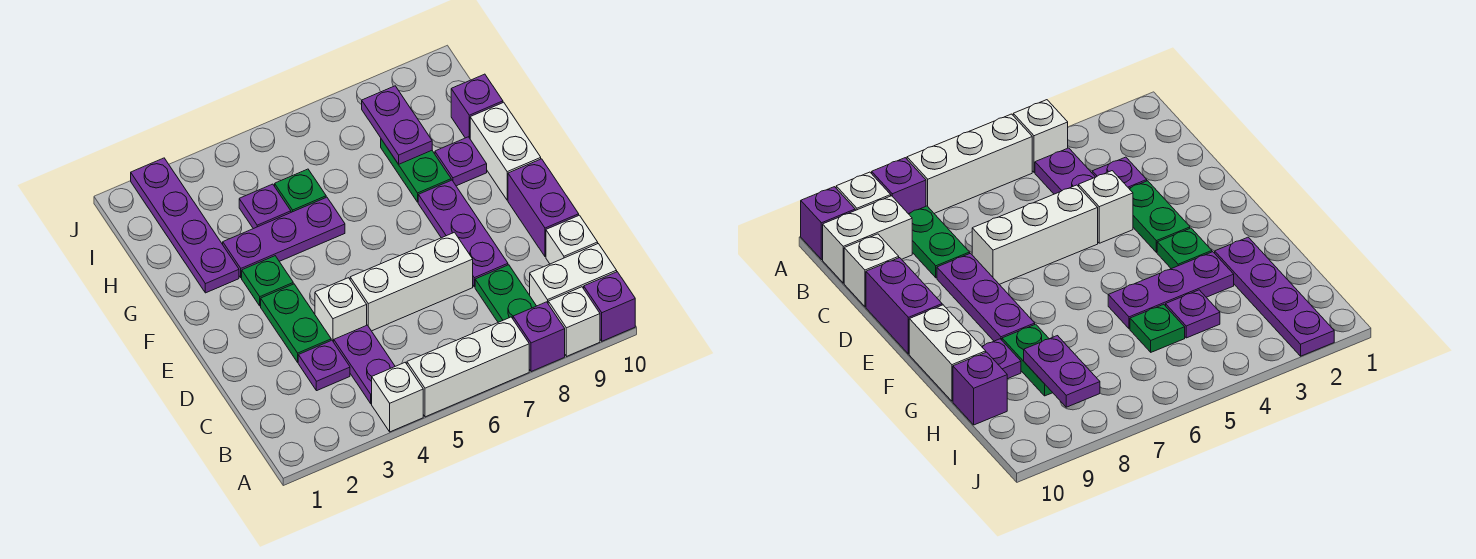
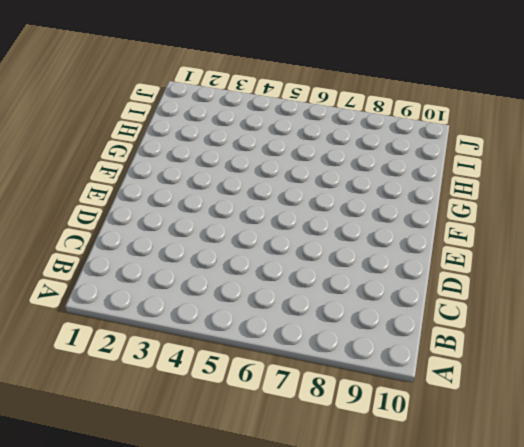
none -> white 1x1 brick [372,363,423,432]
none -> white 1x3 brick [407,317,529,417]
none -> purple 1x1 brick [513,302,565,372]

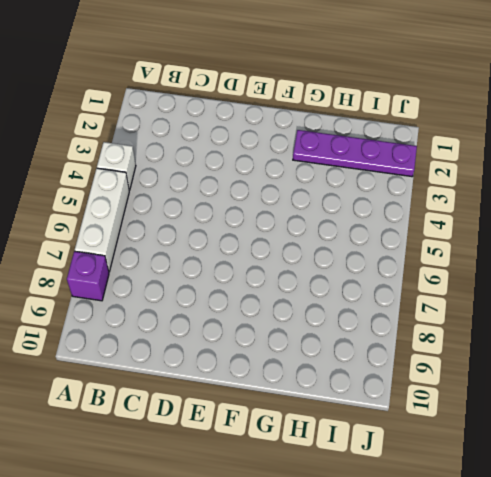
none -> white 1x1 brick [548,287,600,356]
none -> purple 1x1 brick [584,272,635,341]
none -> purple 1x2 plate [334,325,395,404]

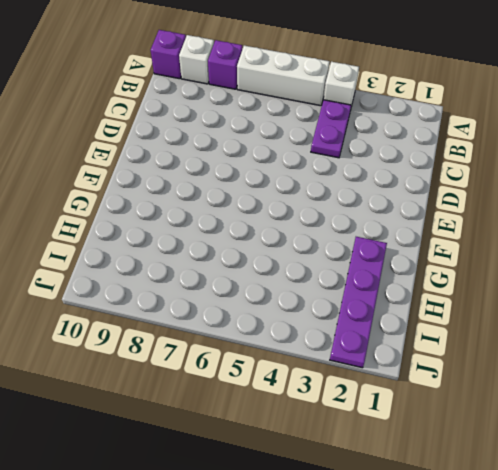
none -> green 1x2 plate [475,265,536,322]
none -> white 1x2 brick [530,244,617,306]
none -> purple 1x1 plate [298,340,350,391]

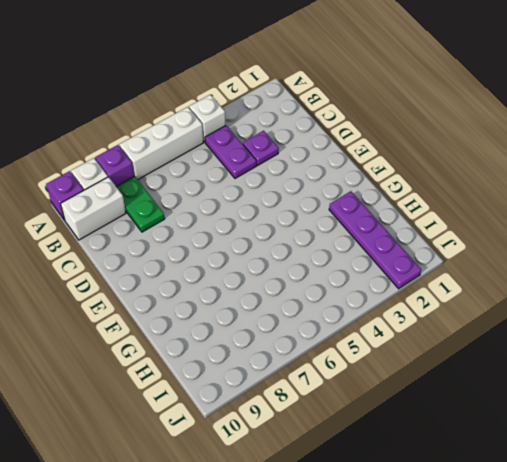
none -> white 1x1 brick [546,215,598,264]
none -> green 1x2 plate [261,284,331,362]
none -> white 1x1 brick [315,278,367,342]

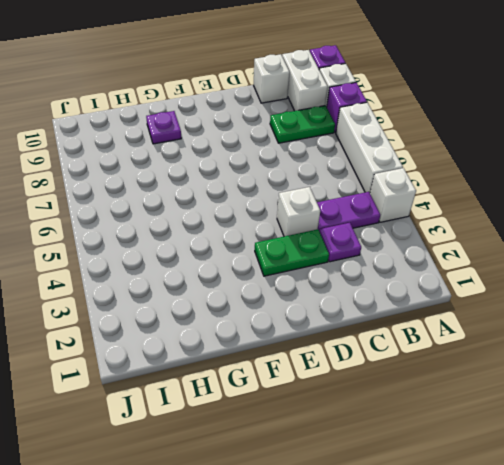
none -> white 1x3 brick [350,232,473,331]
none -> purple 1x3 plate [418,180,508,287]
none -> purple 1x2 brick [508,159,579,257]

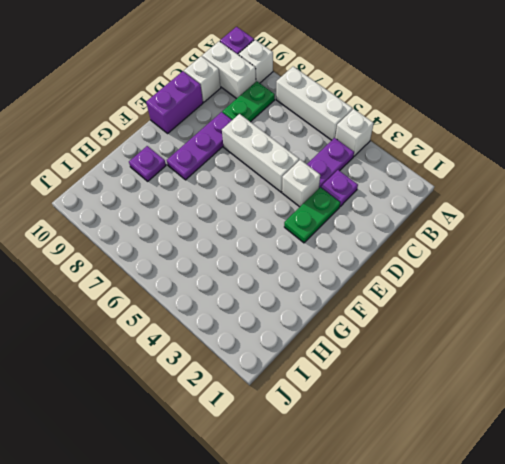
none -> purple 1x1 brick [513,302,565,372]
none -> green 1x1 plate [242,256,293,306]
none -> white 1x2 brick [470,102,541,200]

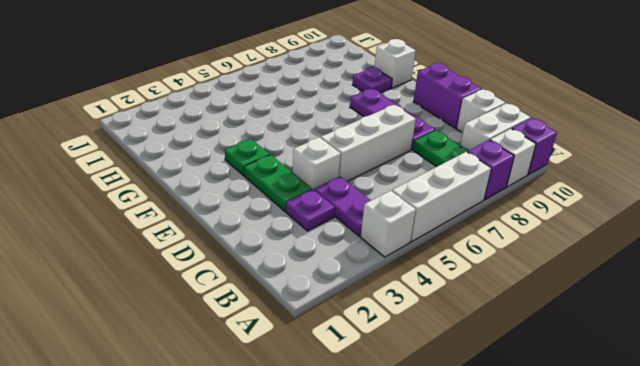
white 1x1 brick [375,39,416,88] -> white 1x2 brick [470,102,541,200]
none -> purple 1x4 plate [131,158,239,293]
none -> purple 1x3 plate [223,197,345,278]
none -> green 1x2 plate [381,139,451,202]

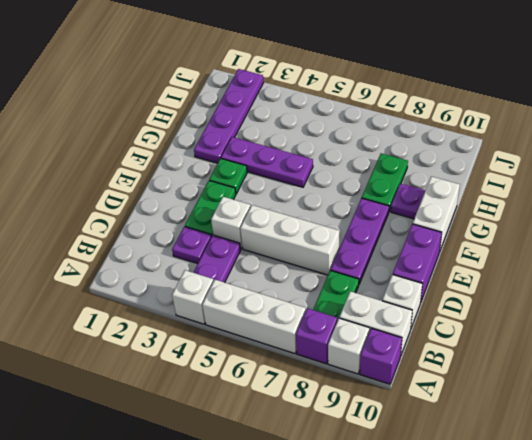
none -> purple 1x1 plate [239,184,291,229]
none -> green 1x1 plate [275,169,326,212]
none -> purple 1x1 brick [451,74,503,138]

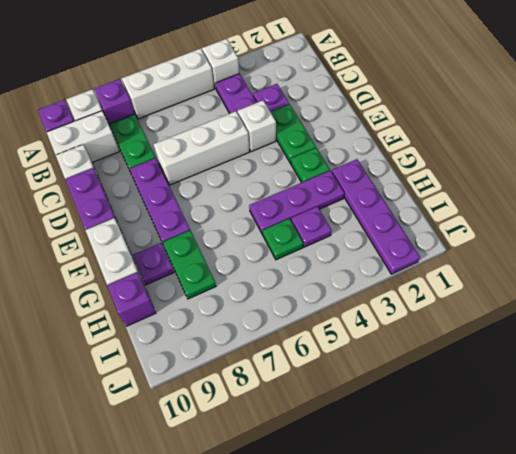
none -> purple 1x2 plate [362,86,432,164]

